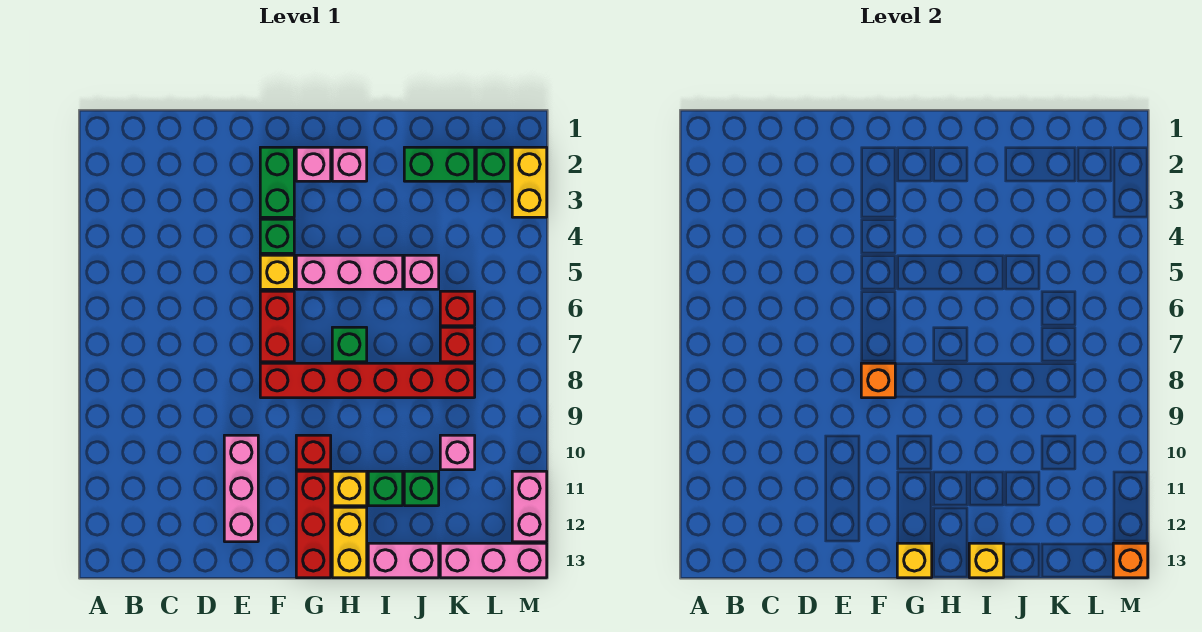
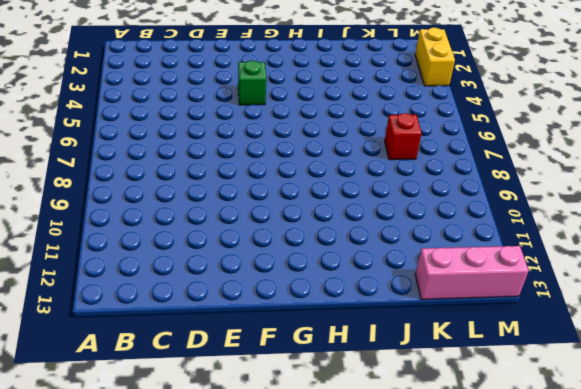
none -> pink 1x3 brick [224,435,258,542]
none -> green 1x2 brick [260,147,294,217]
none -> yellow 1x1 brick [260,255,294,289]
none -> red 1x2 brick [260,291,294,362]

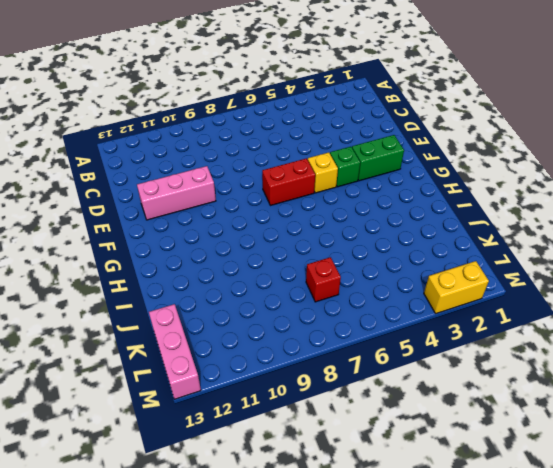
none -> red 1x6 brick [260,363,475,398]
none -> pink 1x1 brick [296,147,331,181]
none -> pink 1x3 brick [296,255,403,289]
none -> red 1x1 brick [296,435,331,470]

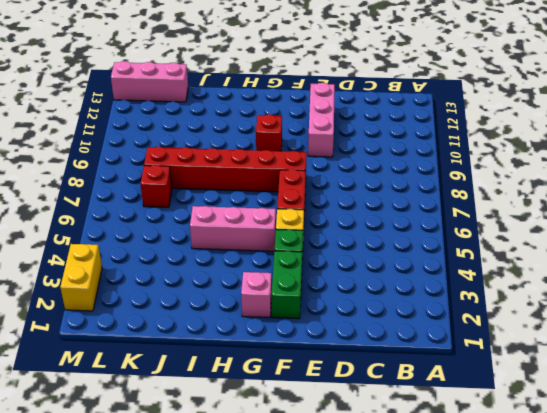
none -> red 1x3 brick [296,471,331,578]
none -> pink 1x1 brick [332,147,367,181]
none -> green 1x1 brick [332,327,367,362]
none -> yellow 1x1 brick [332,471,367,506]

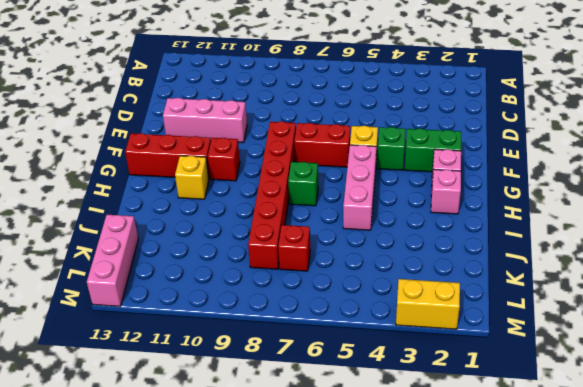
none -> yellow 1x2 brick [332,507,367,578]
none -> green 1x1 brick [368,471,403,506]
none -> pink 1x2 brick [368,543,439,578]
none -> green 1x2 brick [404,147,475,181]

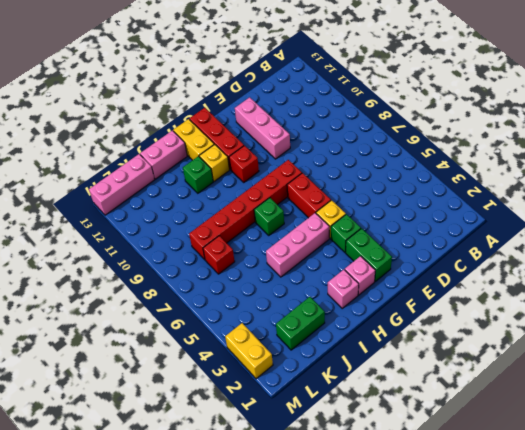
none -> pink 1x1 brick [404,255,439,289]
none -> green 1x1 brick [404,471,439,506]
none -> red 1x1 brick [440,291,475,326]
none -> pink 1x1 brick [440,435,475,470]

